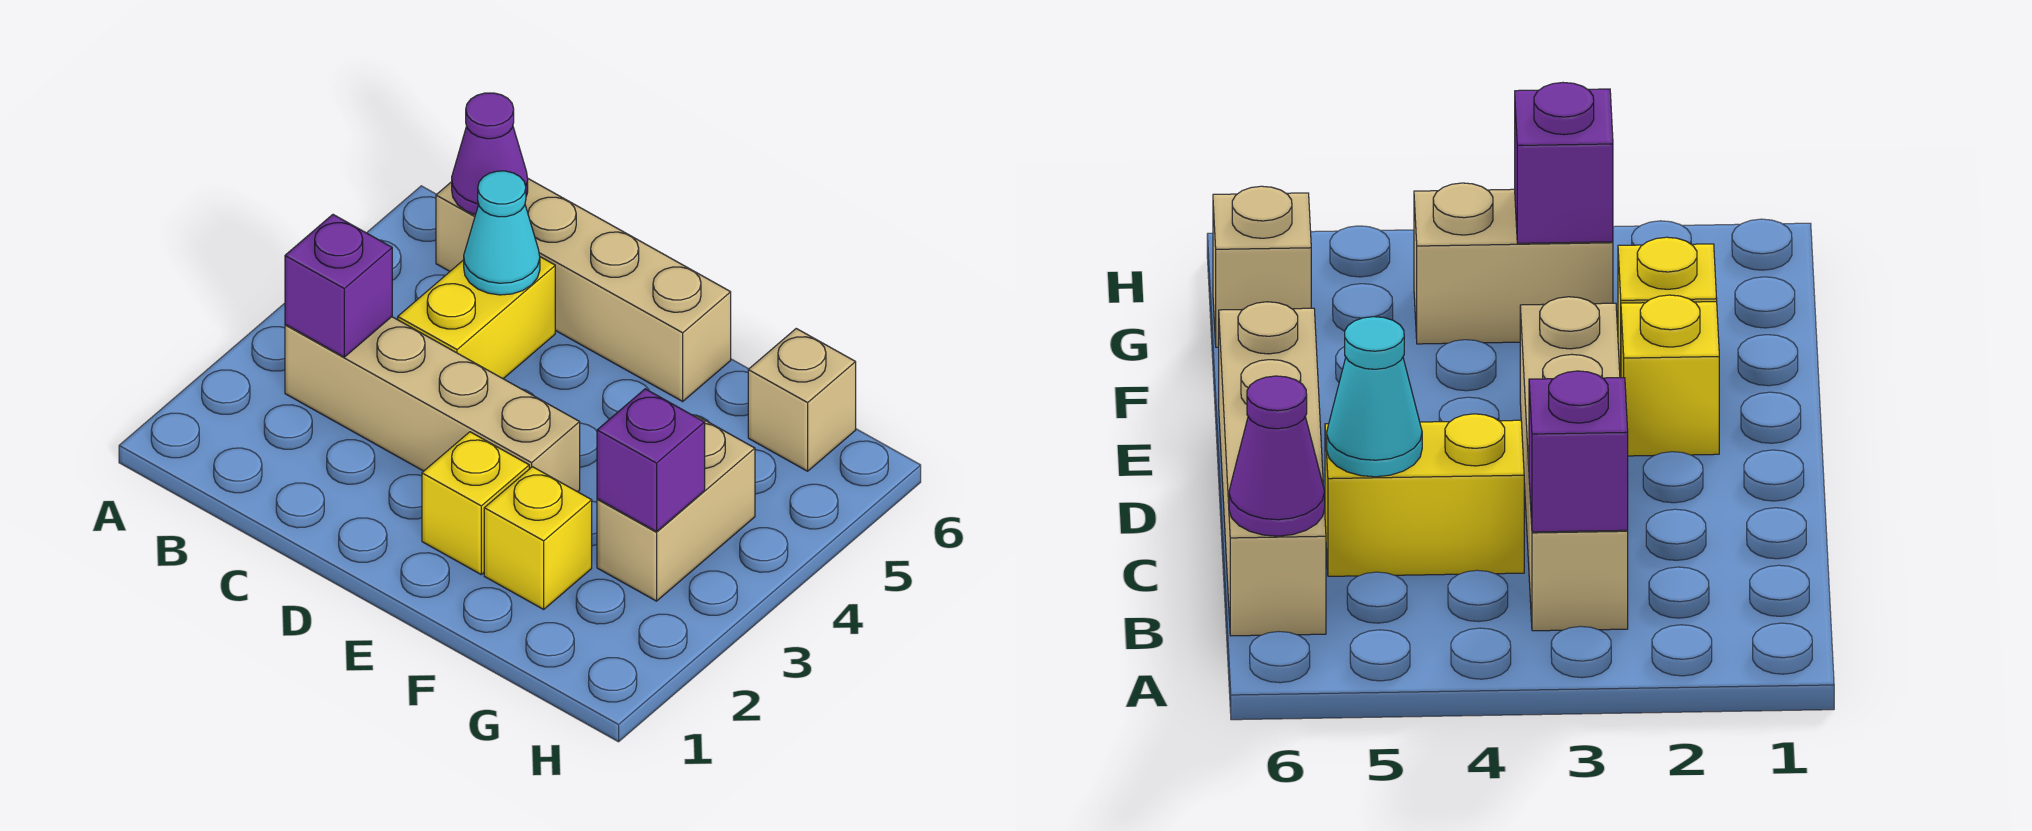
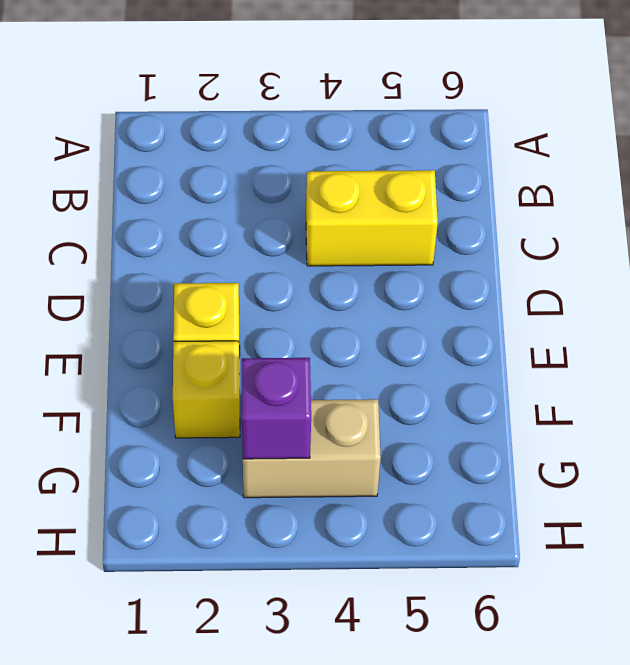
none -> tan 1x4 brick [285,317,580,492]
none -> tan 1x4 brick [436,179,731,401]

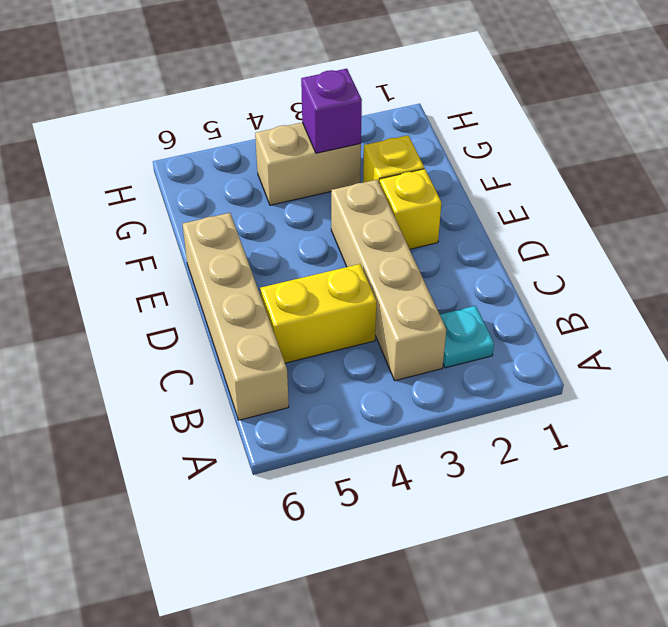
cyan 1x1 plate [440,306,494,368] -> none
none -> tan 1x1 brick [748,329,856,471]
none -> purple 1x1 brick [285,215,392,357]

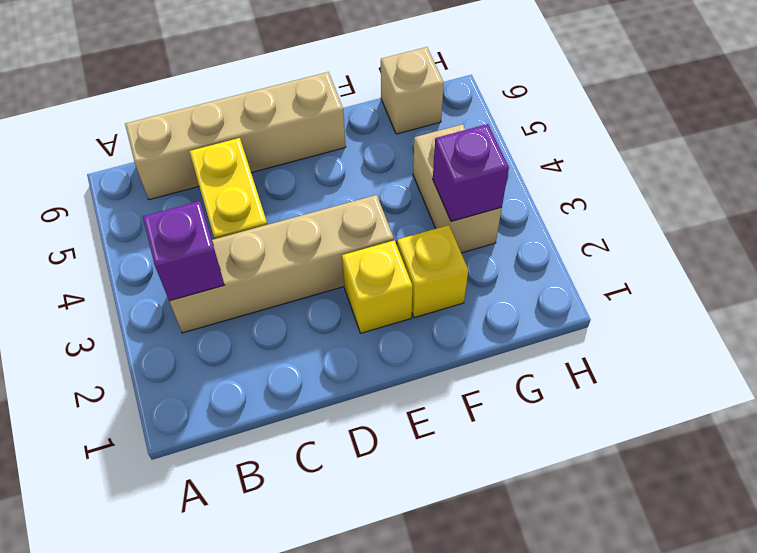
none -> purple 1x1 cone [452,93,528,215]
none -> cyan 1x1 cone [464,171,540,295]

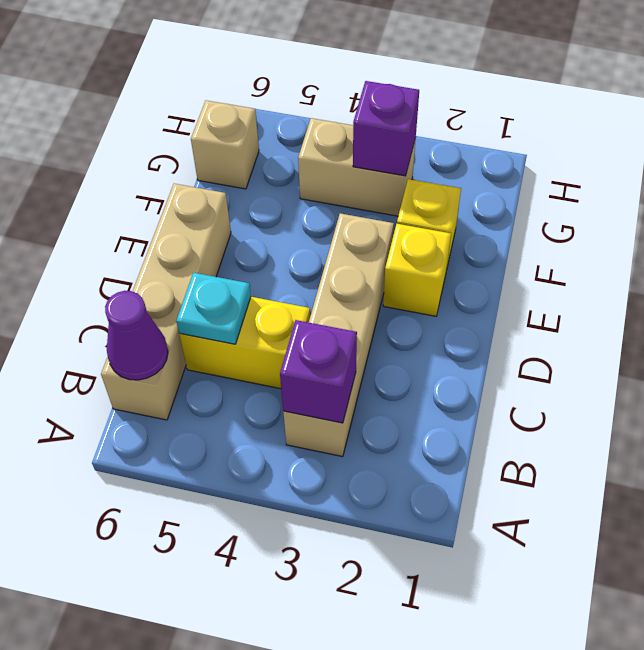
cyan 1x1 plate [176,273,251,344] -> cyan 1x1 cone [464,171,540,295]

